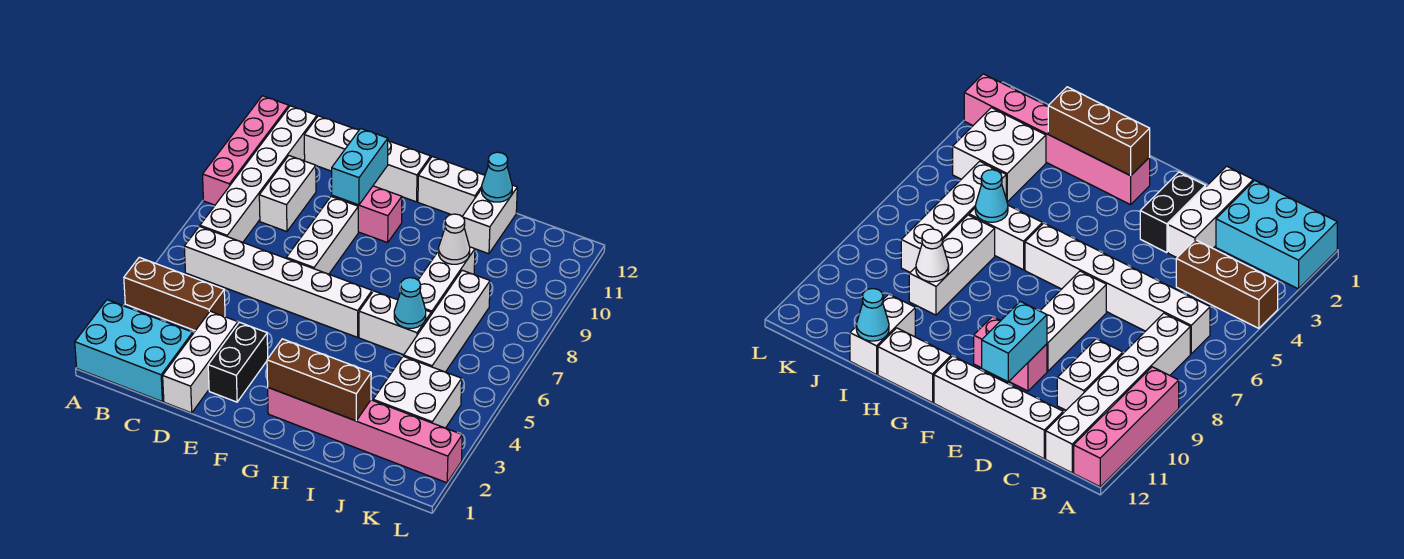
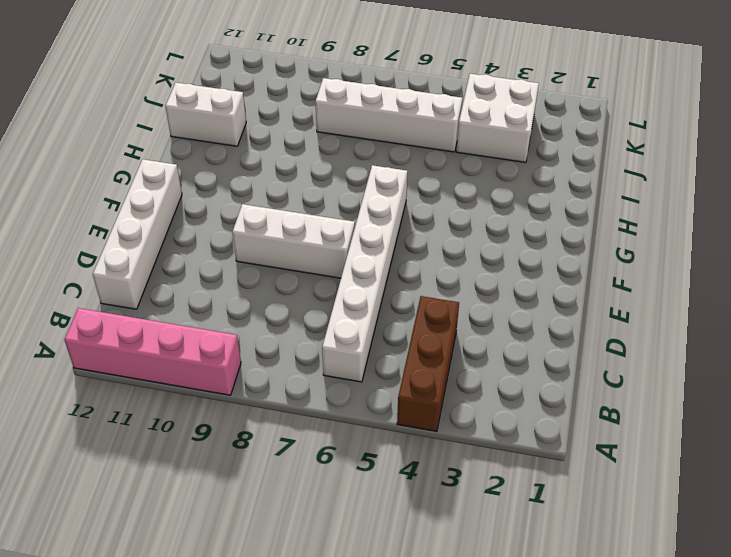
none -> cyan 2x3 brick [75,300,193,401]
none -> white 1x6 brick [200,106,317,242]
none -> white 1x2 brick [259,156,316,232]

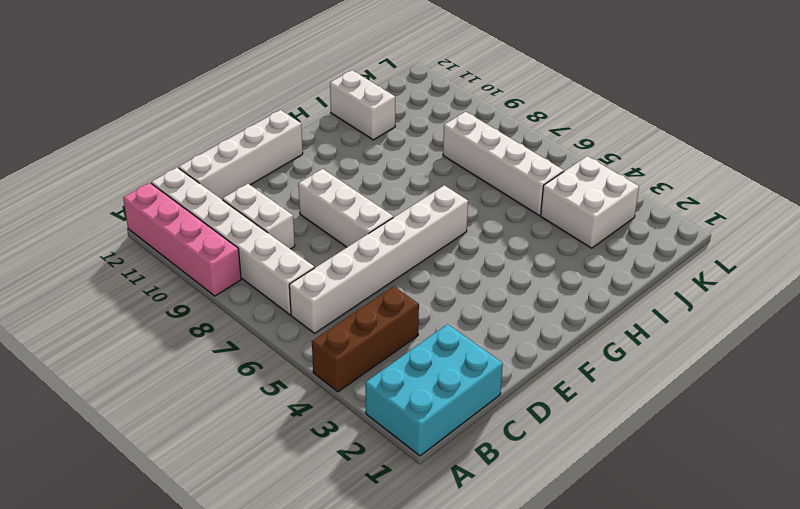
none -> white 1x3 brick [163,311,238,413]
none -> black 1x2 brick [208,322,268,402]
none -> pink 1x2 brick [332,186,402,243]

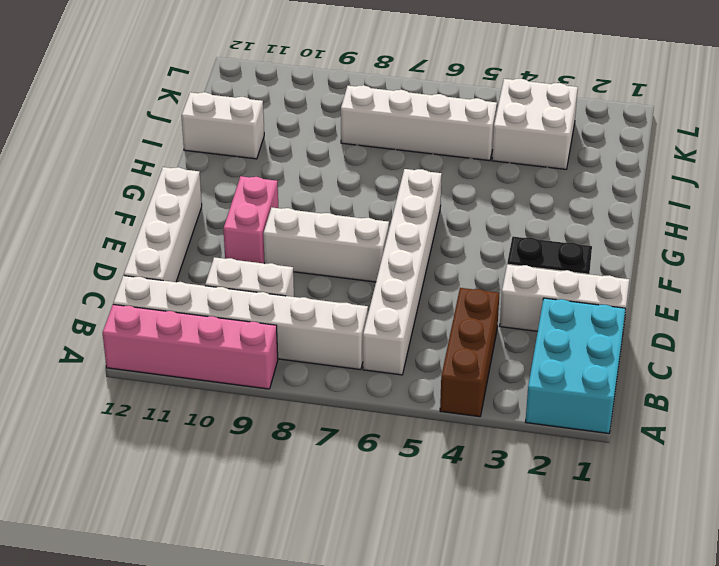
none -> pink 1x6 brick [268,388,462,483]
none -> white 1x2 brick [418,157,485,216]
none -> white 1x2 brick [359,291,431,355]

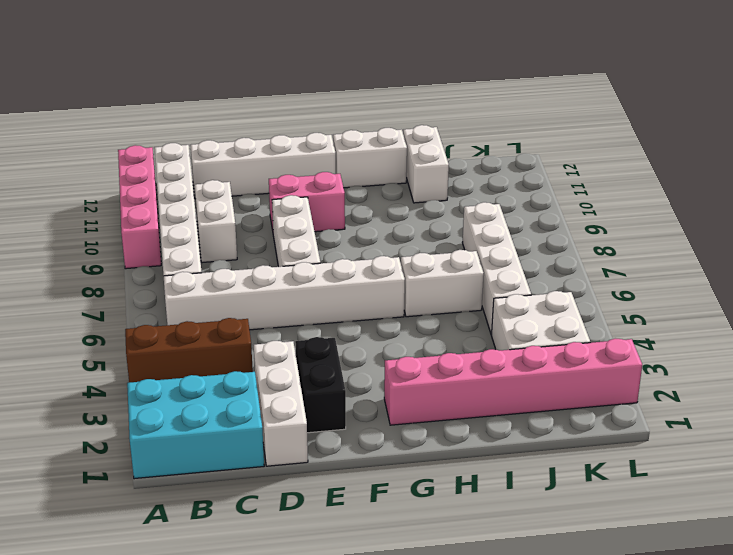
none -> white 1x3 brick [418,247,475,314]
none -> cyan 1x2 brick [332,128,388,205]
none -> brown 1x3 brick [267,339,371,421]

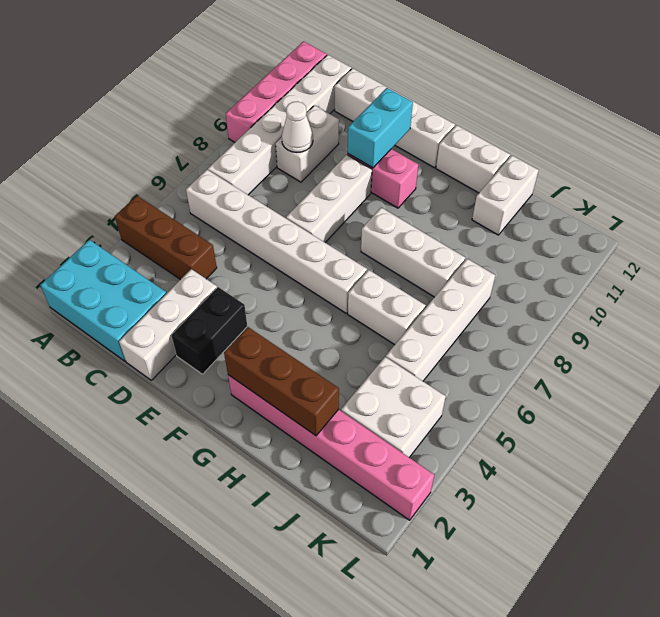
white 1x1 cone [282,101,313,153] -> white 1x1 cone moved to [439,214,470,264]
white 1x3 brick [361,208,465,297] -> white 1x3 brick turned to [418,247,475,314]
none -> cyan 1x1 cone [394,278,426,328]
none -> cyan 1x1 cone [482,152,512,202]

